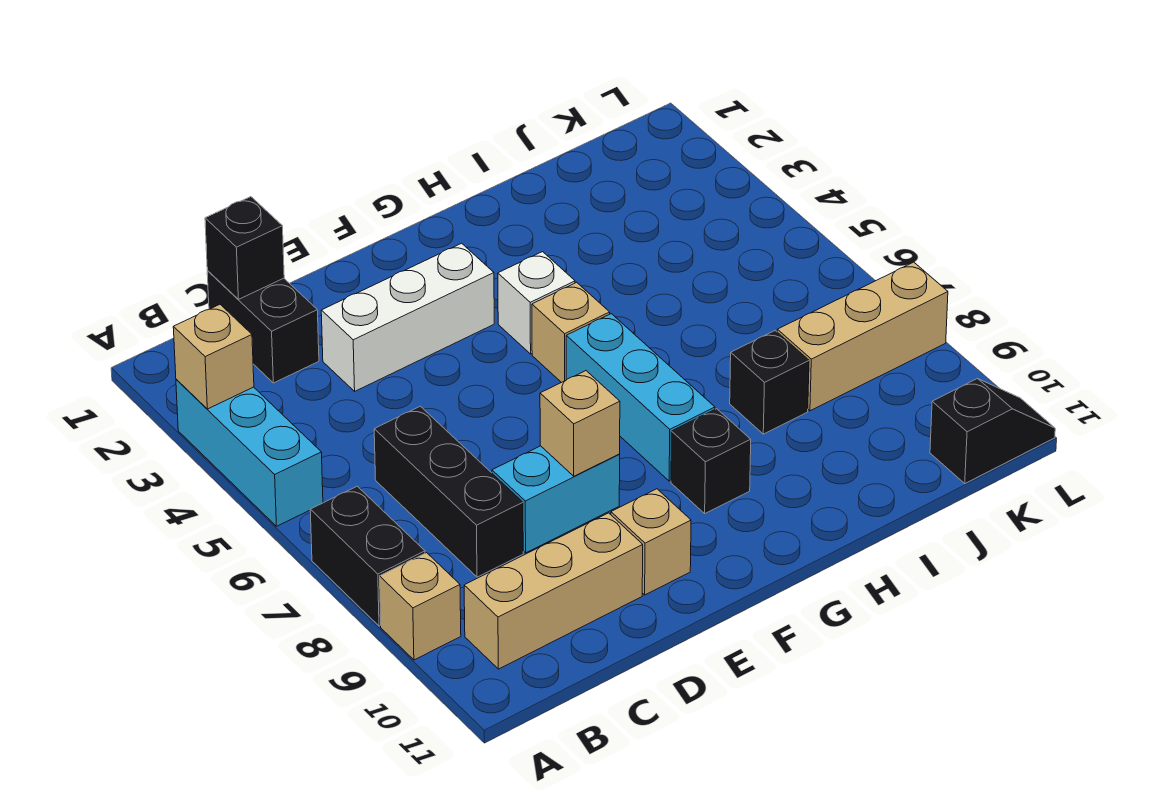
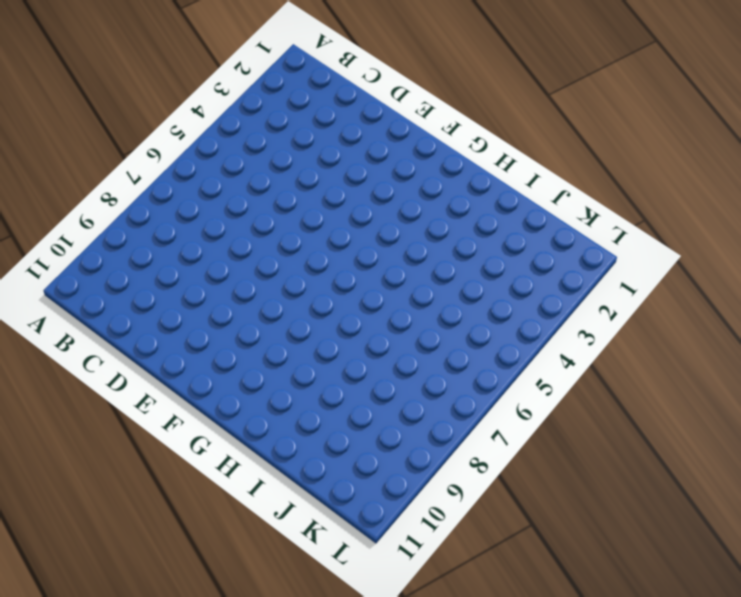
none -> cyan 1x3 brick [176,379,323,526]
none -> black 1x2 brick [310,486,425,626]
none -> tan 1x1 brick [380,553,461,660]

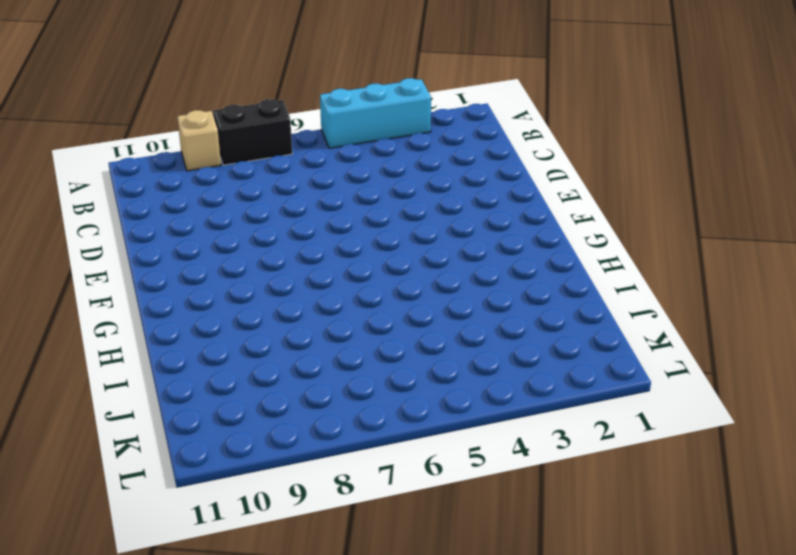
none -> tan 1x3 brick [464,513,643,669]
none -> black 1x2 brick [207,271,319,383]
none -> black 1x3 brick [374,406,523,577]

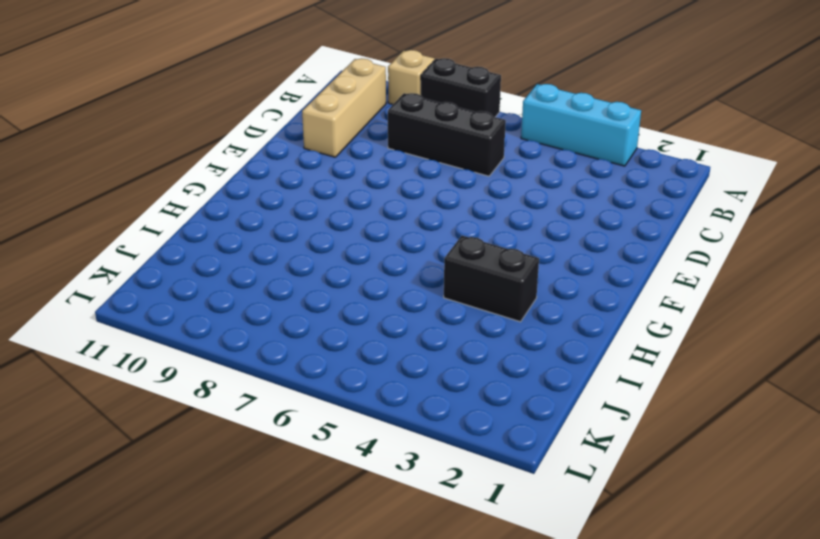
black 1x2 brick [444,236,539,322] -> black 1x2 brick moved to [207,271,319,383]
none -> white 1x3 brick [321,243,494,391]
none -> cyan 1x2 brick [492,446,620,553]
none -> tan 1x1 brick [611,489,691,595]

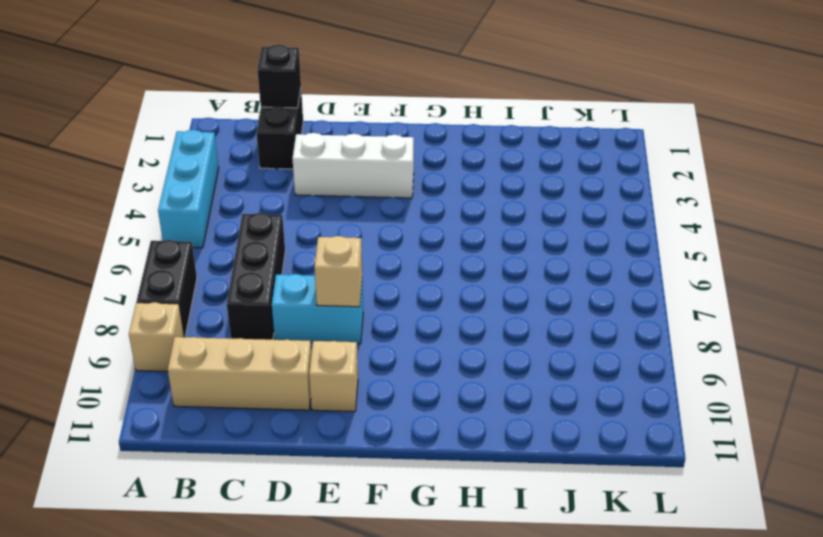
none -> white 1x1 brick [498,252,575,354]
none -> tan 1x1 brick [532,282,610,383]
none -> cyan 1x3 brick [566,314,715,481]

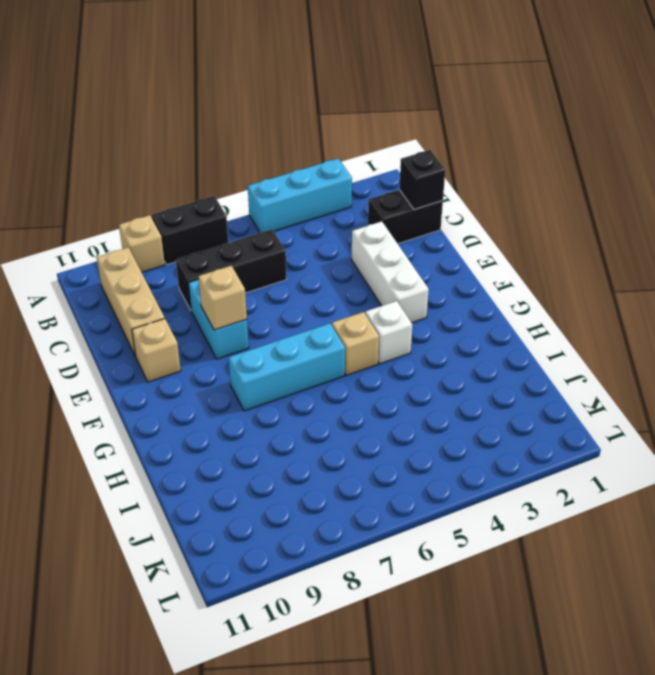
none -> black 1x1 brick [671,409,751,513]
none -> black 1x1 brick [730,331,809,434]
none -> tan 1x3 brick [777,262,948,411]

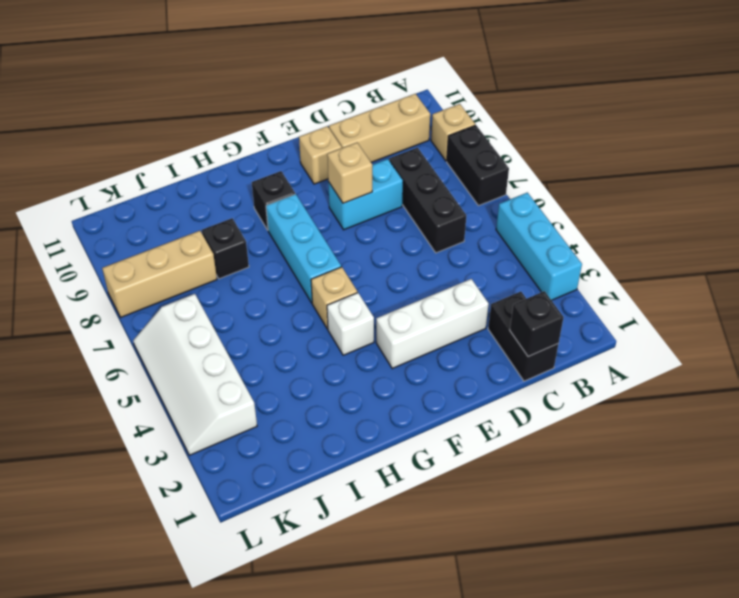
white 2x4 slope [133,294,257,455] -> none
none -> black 1x2 slope [930,379,1055,483]
none -> tan 1x1 brick [173,305,254,409]

